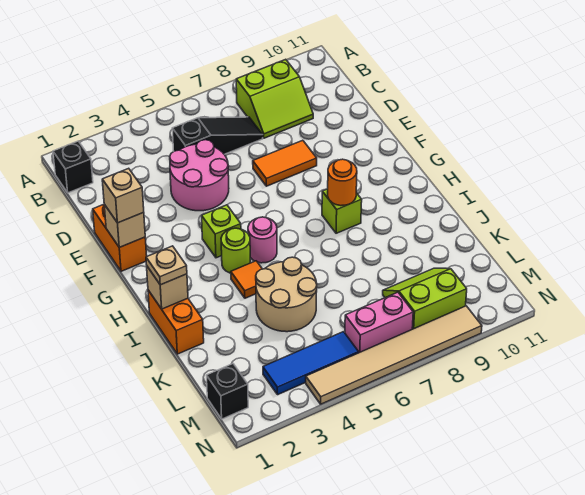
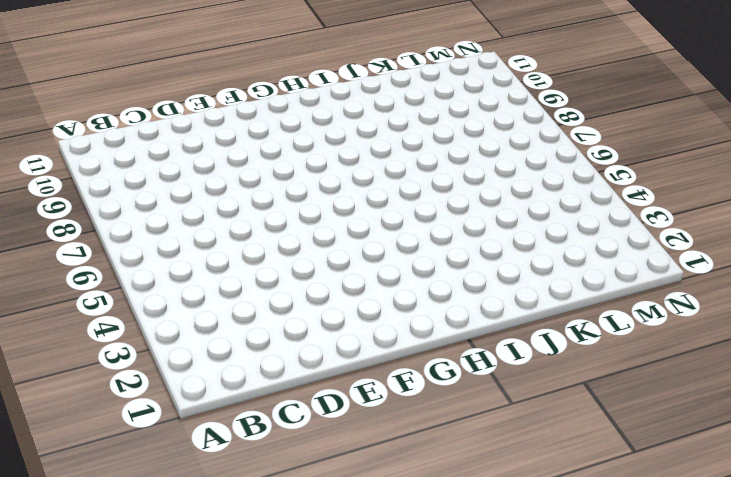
none -> black 1x1 brick [53,141,93,193]
none -> lime 2x2 slope [236,59,313,138]
none -> black 1x3 slope [172,117,263,154]

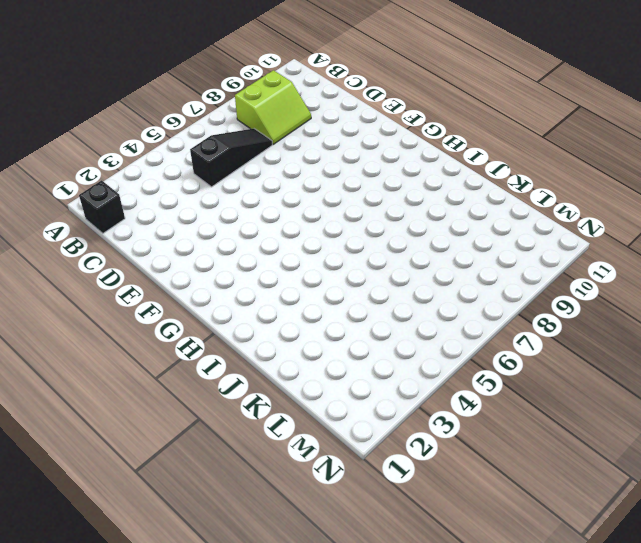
none -> pink 2x2 round brick [170,140,229,211]
none -> orange 1x2 brick [93,204,147,271]
none -> orange 1x2 tile [253,140,317,186]

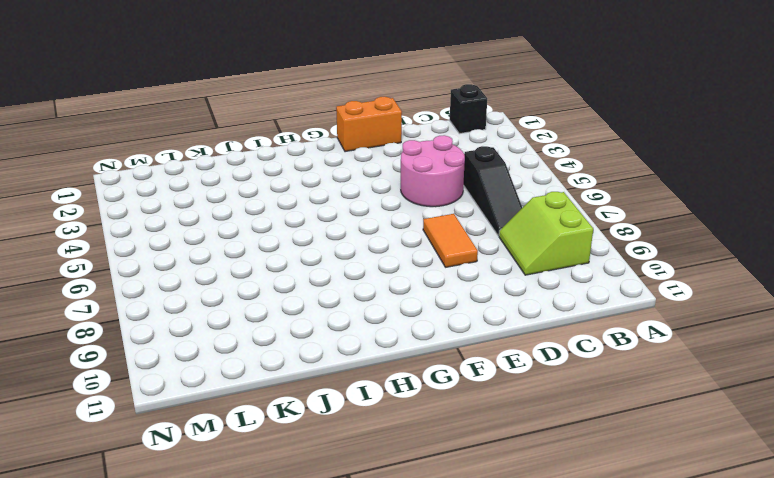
none -> lime 1x1 brick [202,205,241,258]
none -> lime 1x1 round brick [221,228,250,273]
none -> pink 1x1 round brick [248,217,277,263]

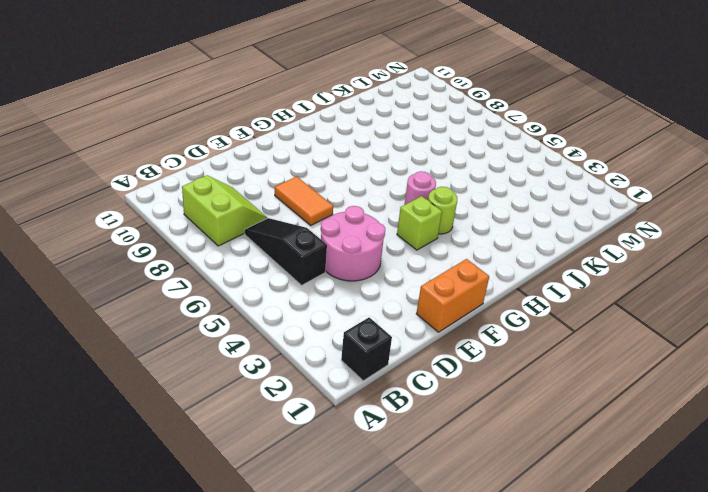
none -> lime 1x1 brick [322,189,362,233]
none -> orange 1x2 brick [148,290,204,354]
none -> orange 1x1 tile [231,261,262,298]

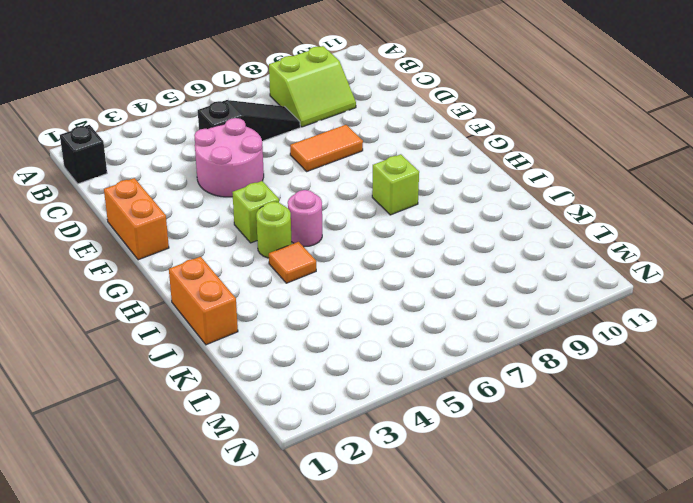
none -> tan 2x2 round brick [256,257,317,332]
none -> lime 2x2 slope [383,268,467,329]
none -> black 1x1 brick [207,364,248,419]

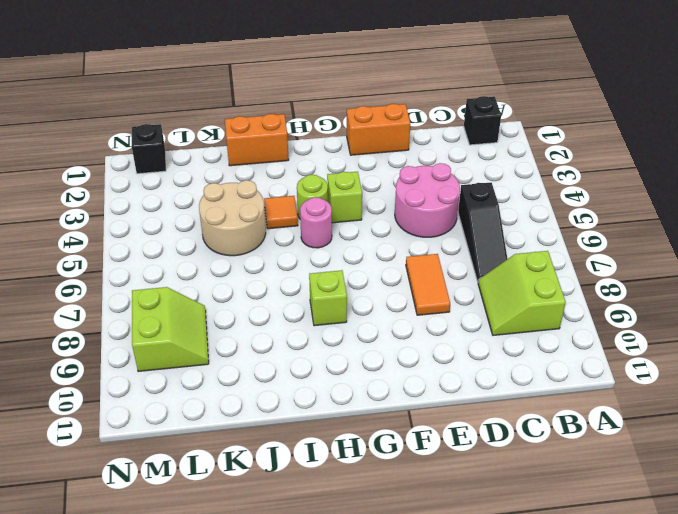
none -> blue 1x3 tile [263,332,358,395]
none -> pink 1x2 brick [345,292,413,353]
none -> tan 1x6 tile [306,306,482,404]

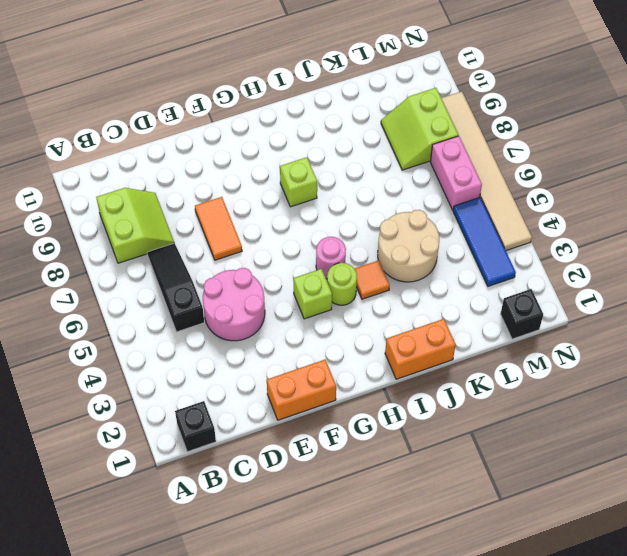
none -> tan 1x1 brick [104,204,145,247]
none -> orange 1x1 round brick [328,159,357,206]
none -> tan 1x1 brick [147,267,188,309]

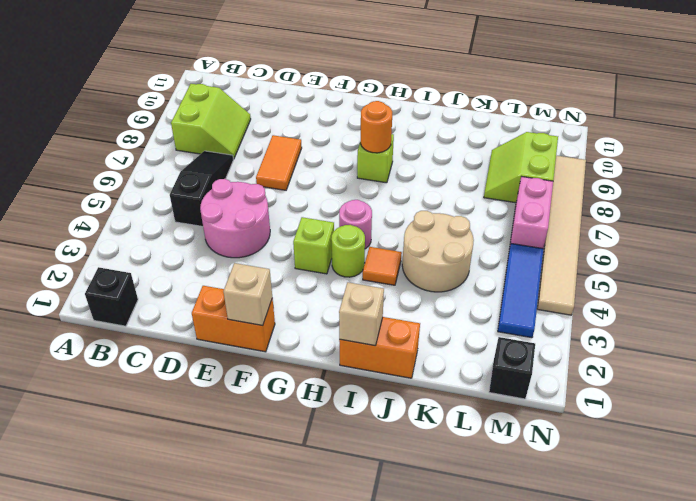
none -> tan 1x1 brick [102,168,144,223]
none -> tan 1x1 plate [146,246,187,285]

